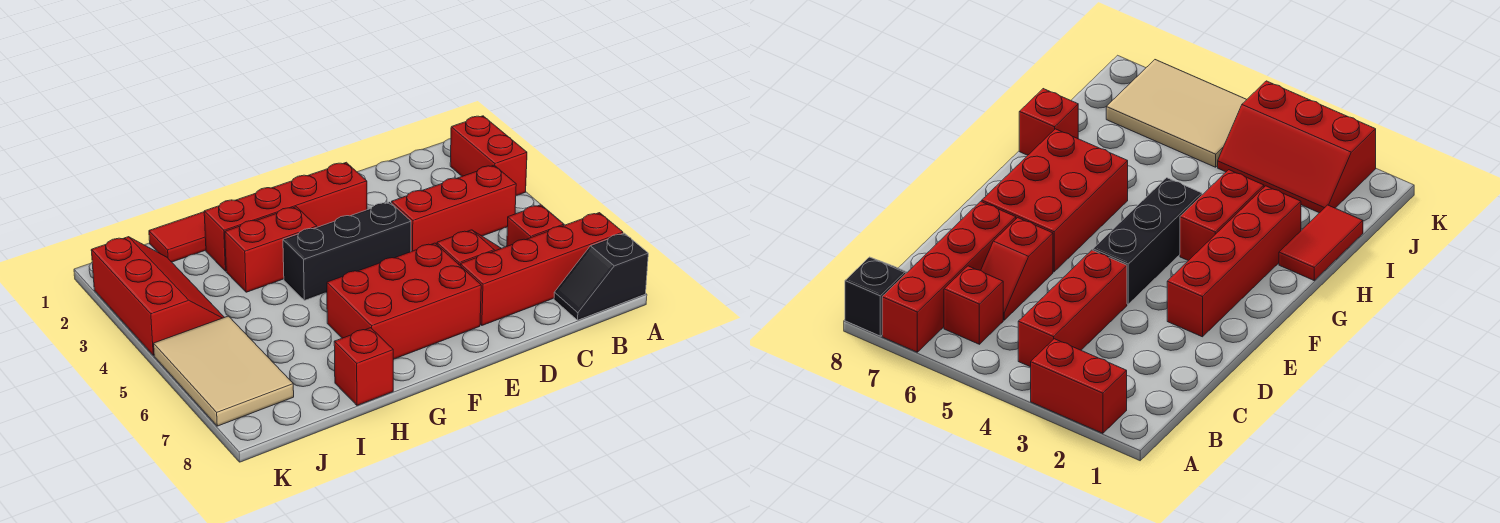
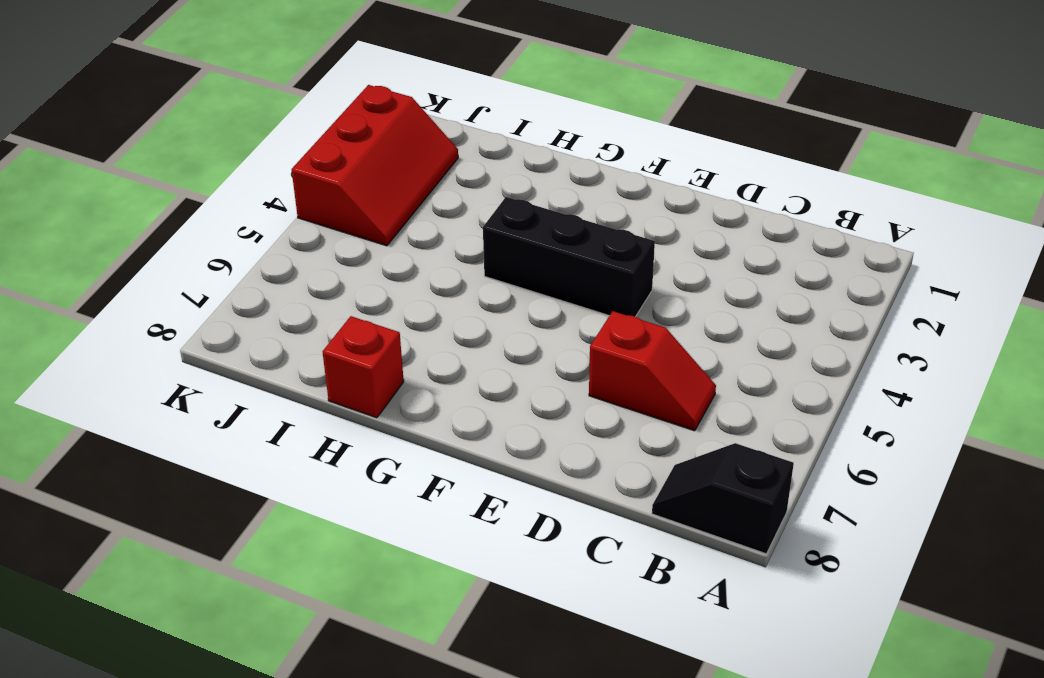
none -> red 1x2 brick [450,116,527,196]
none -> red 1x4 brick [460,213,623,325]
none -> red 1x3 brick [392,165,516,252]

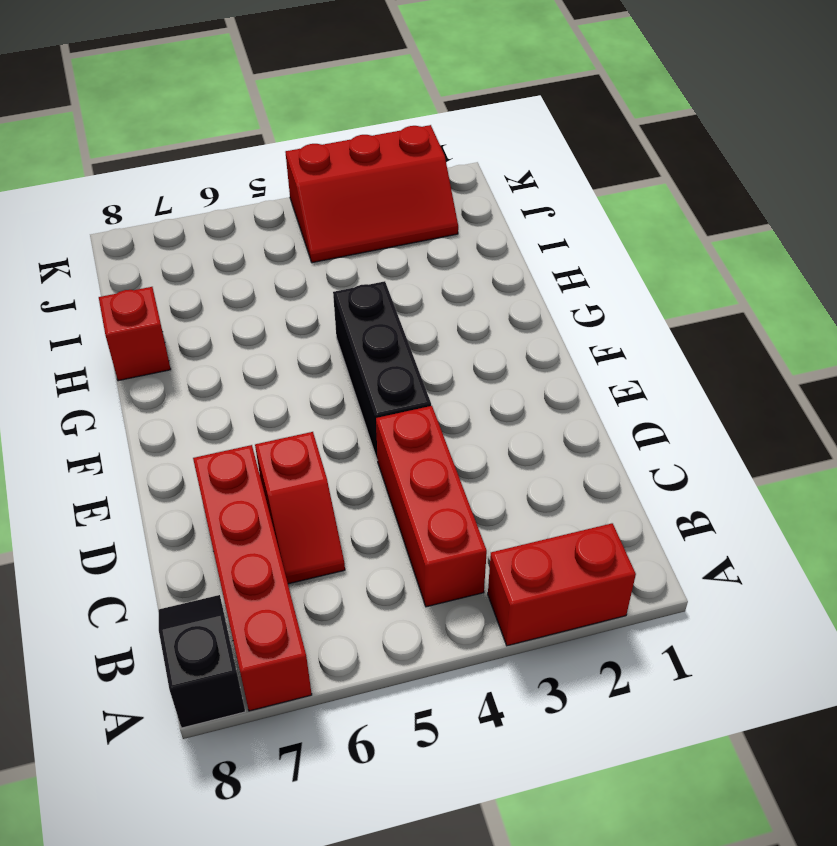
none -> red 1x1 brick [507,205,564,246]
none -> red 1x4 brick [204,162,367,271]
none -> red 2x3 brick [327,243,481,359]

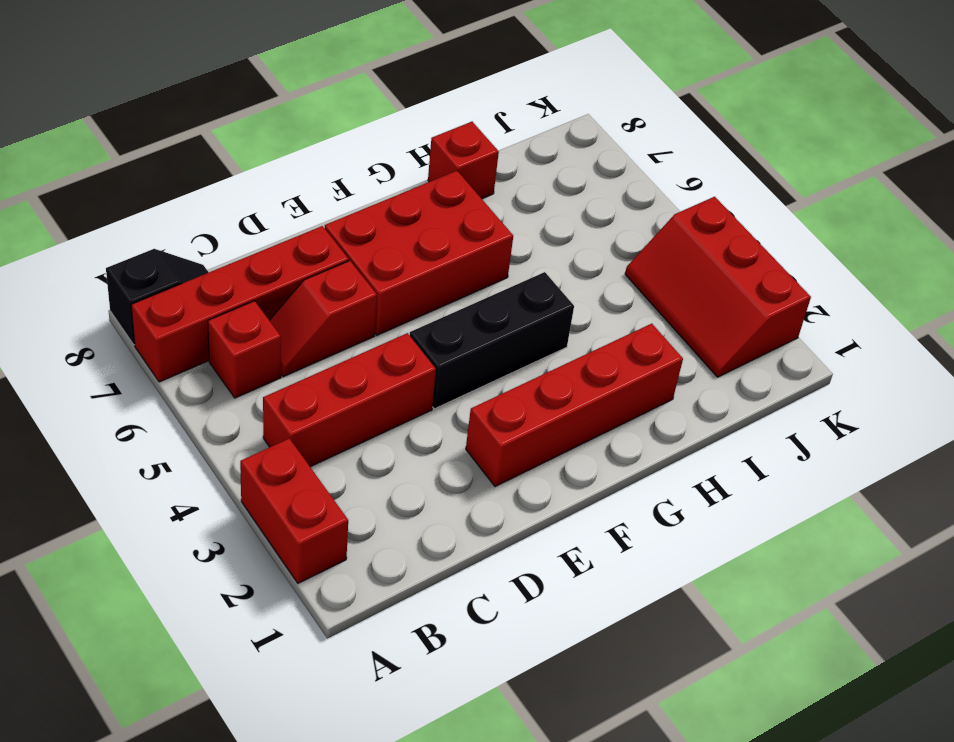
none -> red 1x2 brick [225,207,317,292]
none -> red 1x2 tile [149,212,206,262]
none -> tan 2x3 tile [154,316,294,426]

